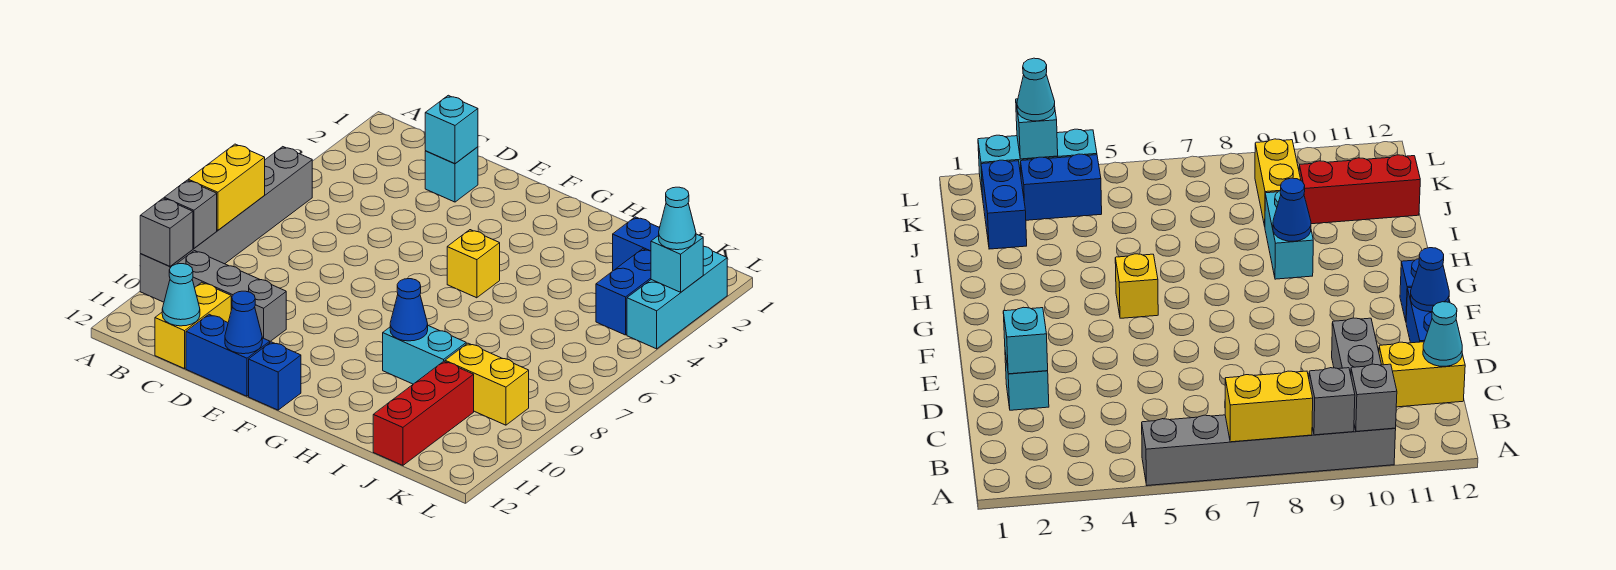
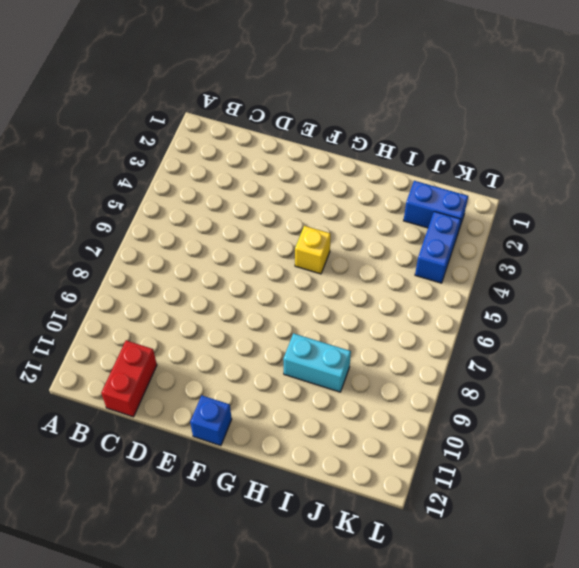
red 1x2 brick [101,340,157,417] -> yellow 1x2 brick [155,282,231,369]
none -> grey 1x6 brick [140,147,312,302]
none -> grey 1x3 brick [177,251,286,341]
none -> cyan 1x1 brick [425,147,478,202]

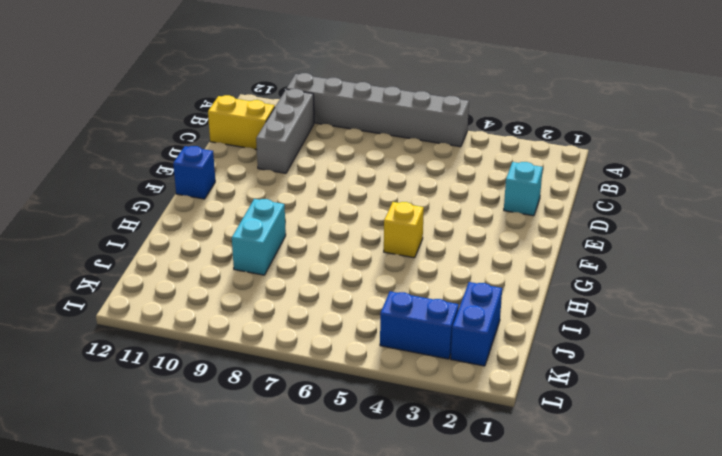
none -> blue 1x2 brick [186,314,270,396]
none -> yellow 1x2 brick [445,343,529,425]
none -> red 1x3 brick [373,361,474,465]

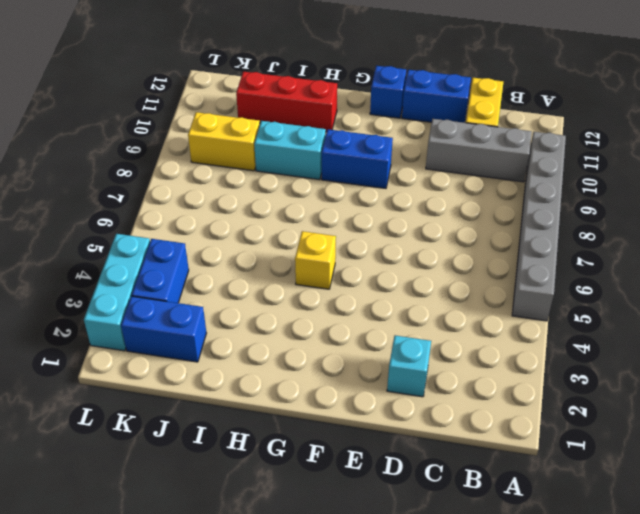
blue 1x2 brick [322,129,393,188] -> none
red 1x3 brick [236,72,337,132] -> red 1x3 brick turned to [373,361,474,465]
none -> yellow 1x2 brick [188,144,265,230]
none -> grey 1x1 brick [164,180,217,248]
none -> grey 1x1 brick [140,198,193,266]

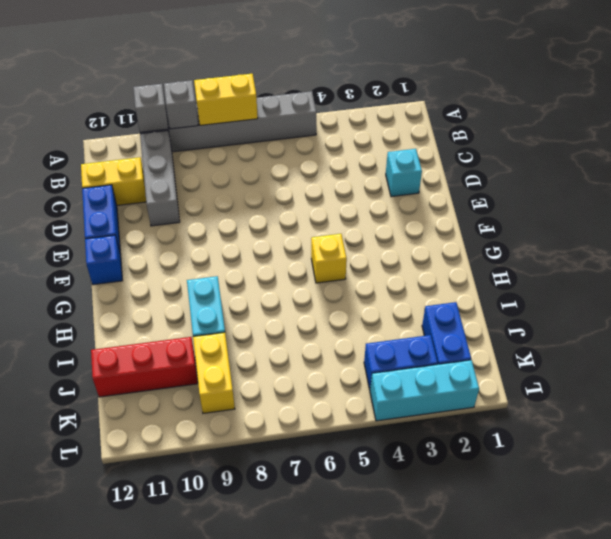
none -> cyan 1x1 cone [162,264,200,326]
none -> cyan 1x1 brick [425,95,478,164]
none -> blue 1x1 cone [225,291,262,354]

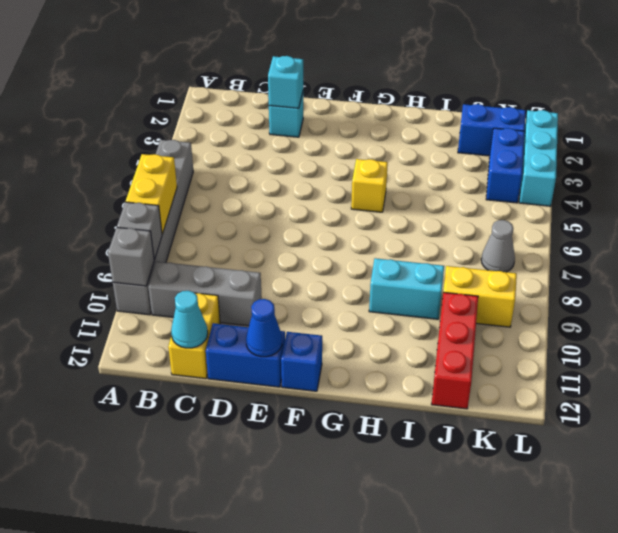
grey 1x1 cone [481,220,515,272] -> none
none -> blue 1x1 cone [390,279,428,341]
none -> cyan 1x1 brick [651,234,703,292]
none -> cyan 1x1 cone [659,187,696,250]

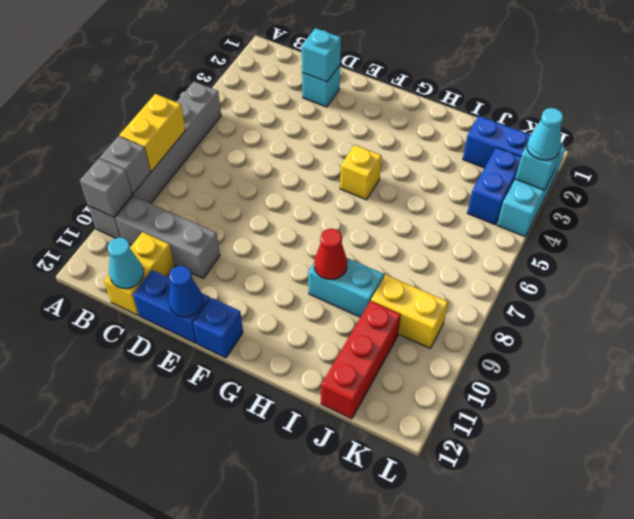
red 1x1 cone [314,229,347,279] -> blue 1x1 cone [390,279,428,341]

